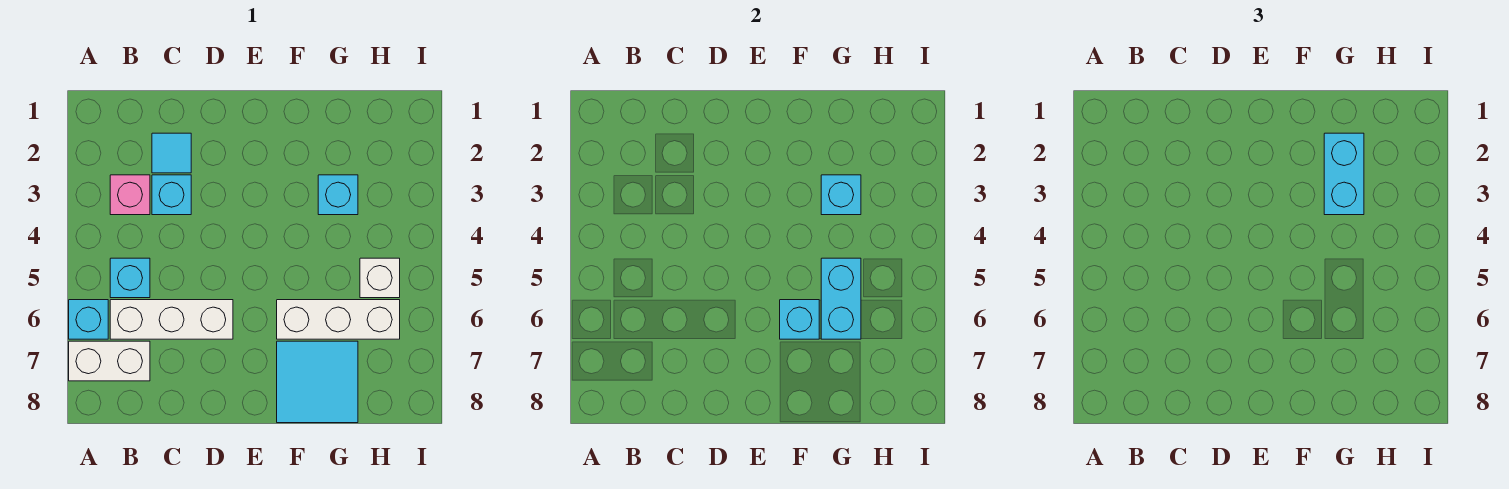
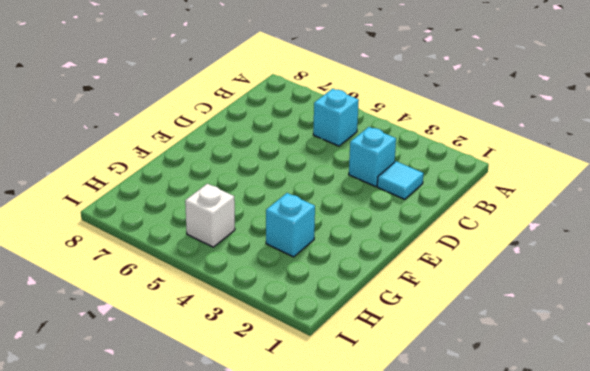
none -> cyan 1x1 brick [69,300,108,339]
none -> white 1x2 brick [69,341,150,381]
none -> pink 1x1 brick [110,175,150,215]

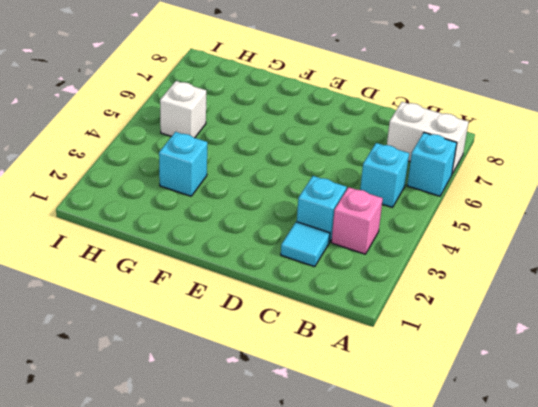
none -> white 1x3 brick [110,300,233,339]
none -> white 1x3 brick [277,300,400,339]
none -> cyan 2x2 tile [277,341,358,423]

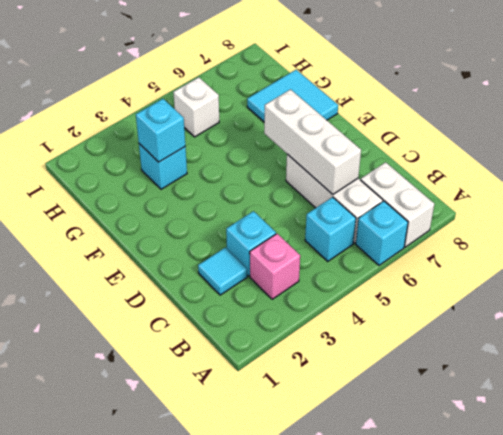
white 1x3 brick [264,90,361,194] -> white 1x3 brick moved to [277,300,400,339]
none -> cyan 1x1 brick [780,300,819,339]
none -> cyan 1x2 brick [821,258,861,339]
none -> cyan 1x2 brick [1324,133,1364,215]

